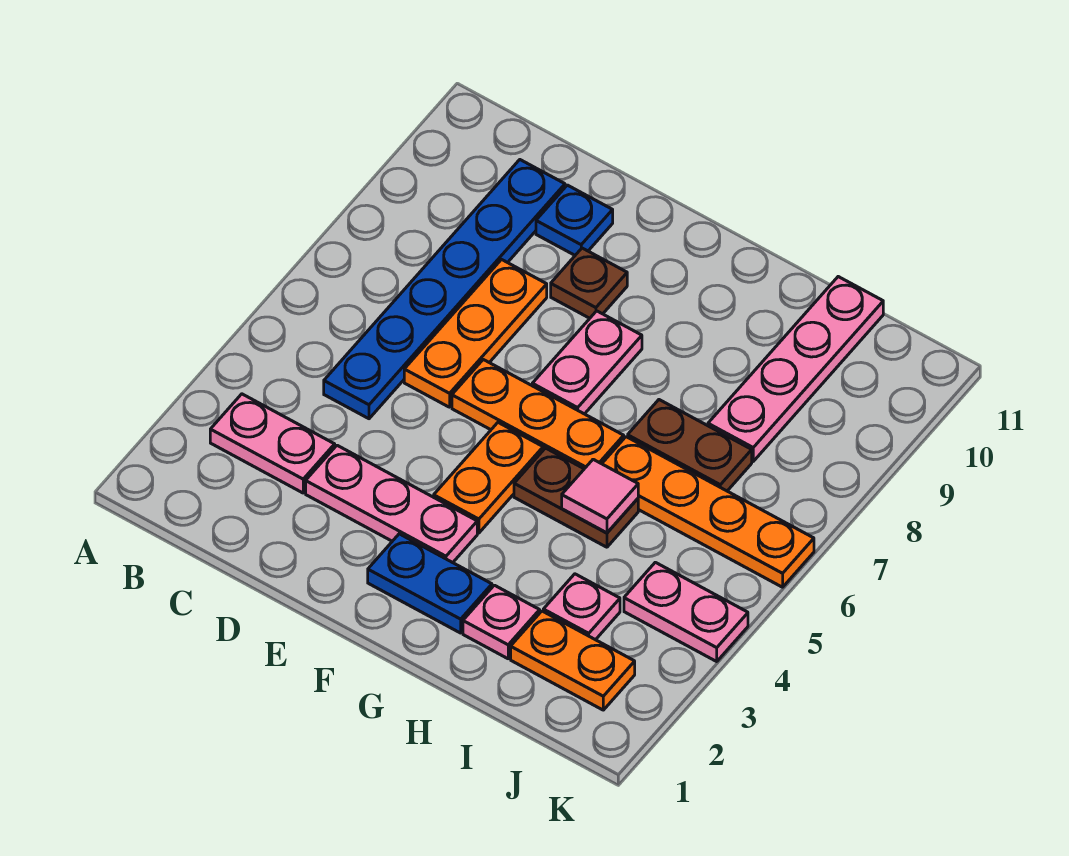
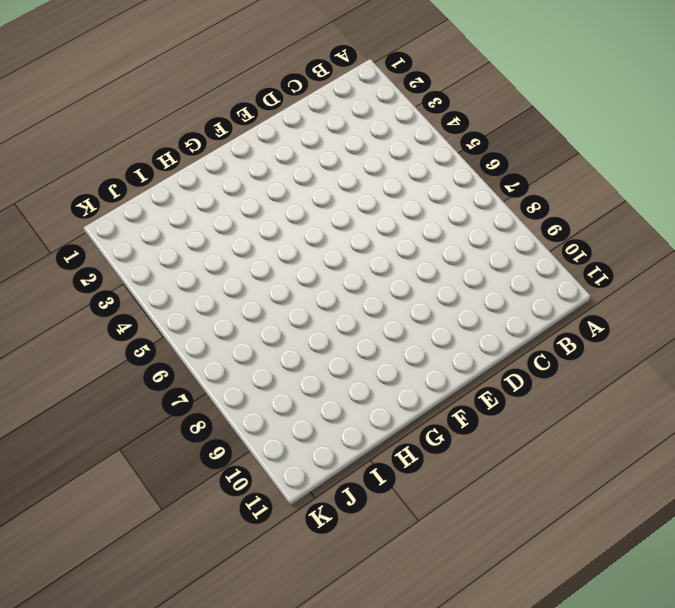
none -> pink 1x2 plate [210,394,335,493]
none -> blue 1x6 plate [324,160,565,419]
none -> pink 1x3 plate [306,445,477,563]

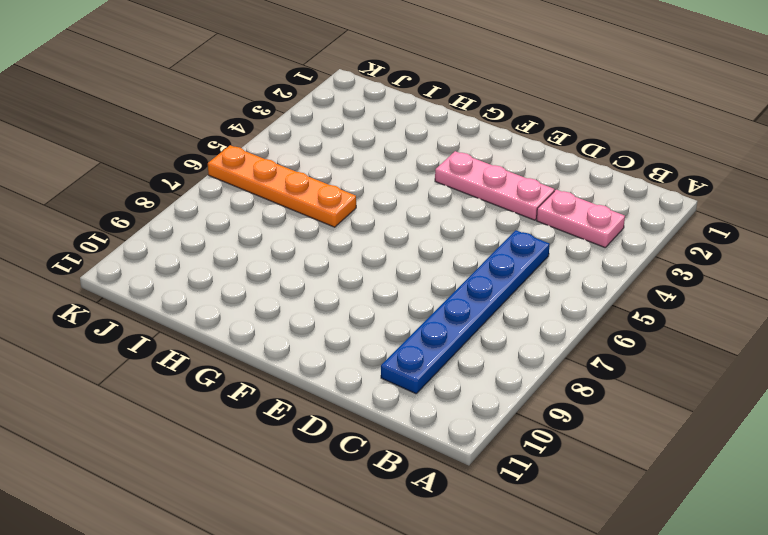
none -> orange 1x3 plate [404,260,547,407]
none -> blue 1x1 plate [536,185,613,255]
none -> orange 1x3 plate [452,360,624,469]

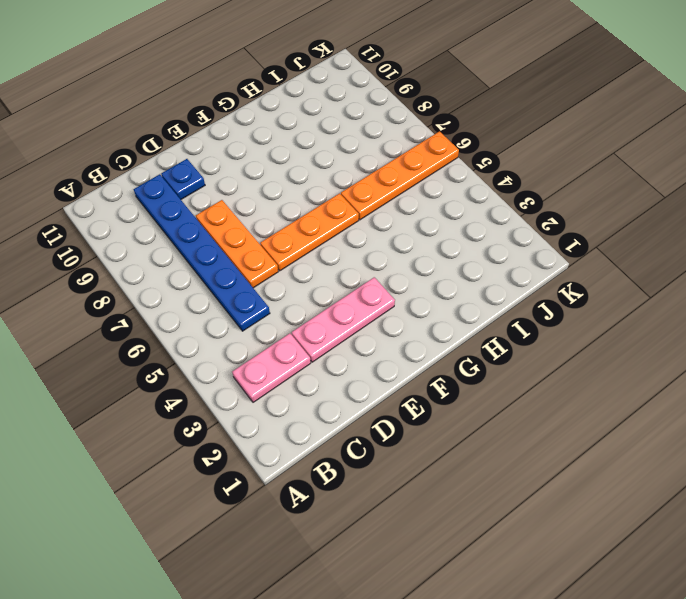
none -> brown 1x1 plate [551,248,627,318]
none -> blue 1x2 plate [368,534,492,633]
none -> orange 1x2 plate [434,423,543,533]

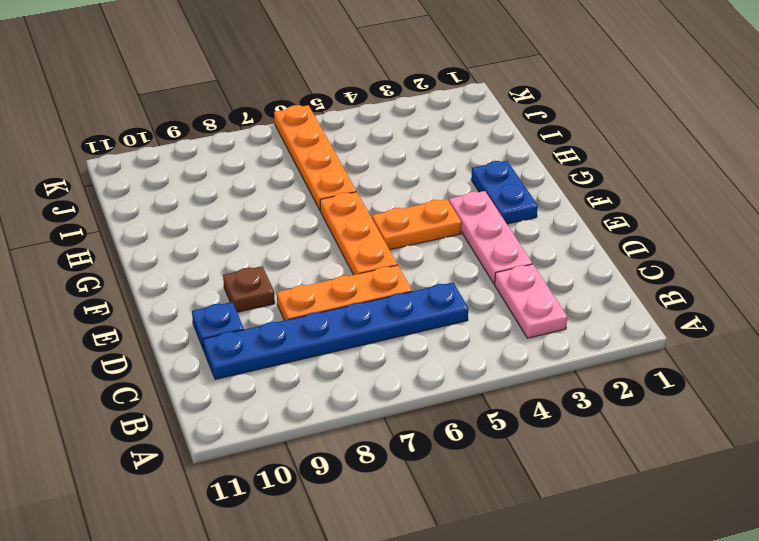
none -> pink 1x2 plate [532,311,642,414]
none -> brown 1x2 plate [514,448,638,547]
none -> pink 1x1 plate [463,585,540,659]

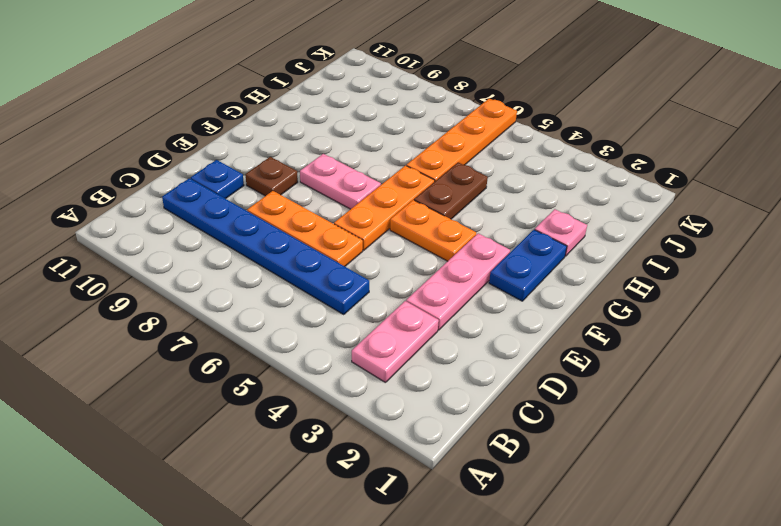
none -> brown 1x2 plate [628,400,752,491]
none -> orange 1x2 plate [511,611,635,710]
none -> pink 1x1 plate [543,574,620,640]

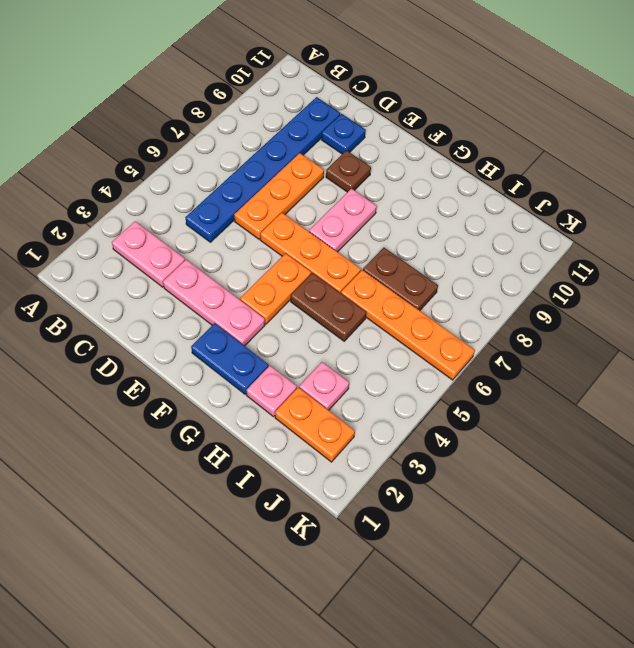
none -> pink 1x4 plate [708,277,883,461]
none -> pink 1x2 plate [624,562,748,661]
none -> pink 1x1 tile [562,459,638,533]

